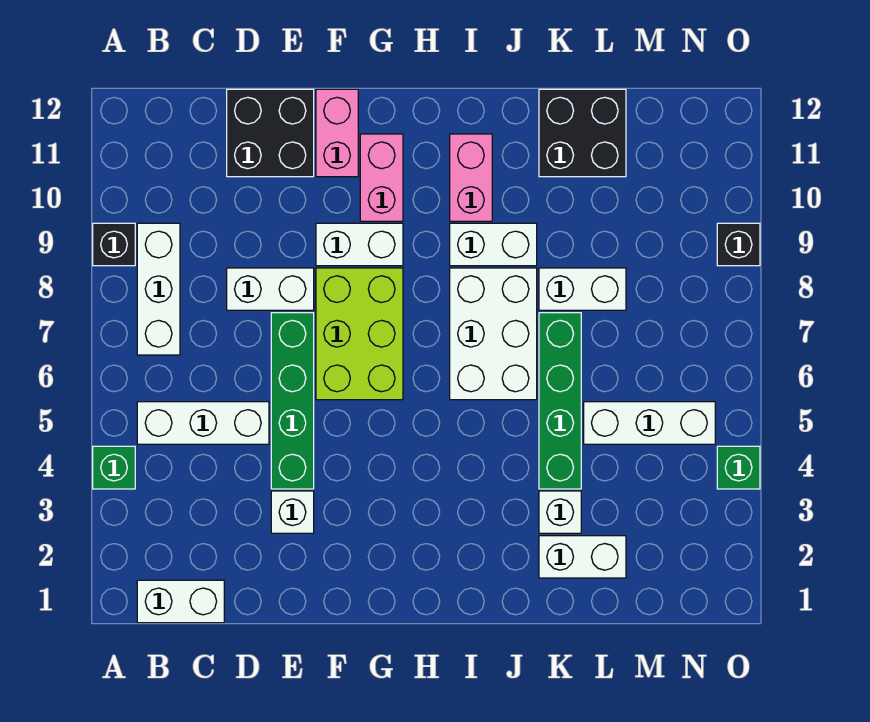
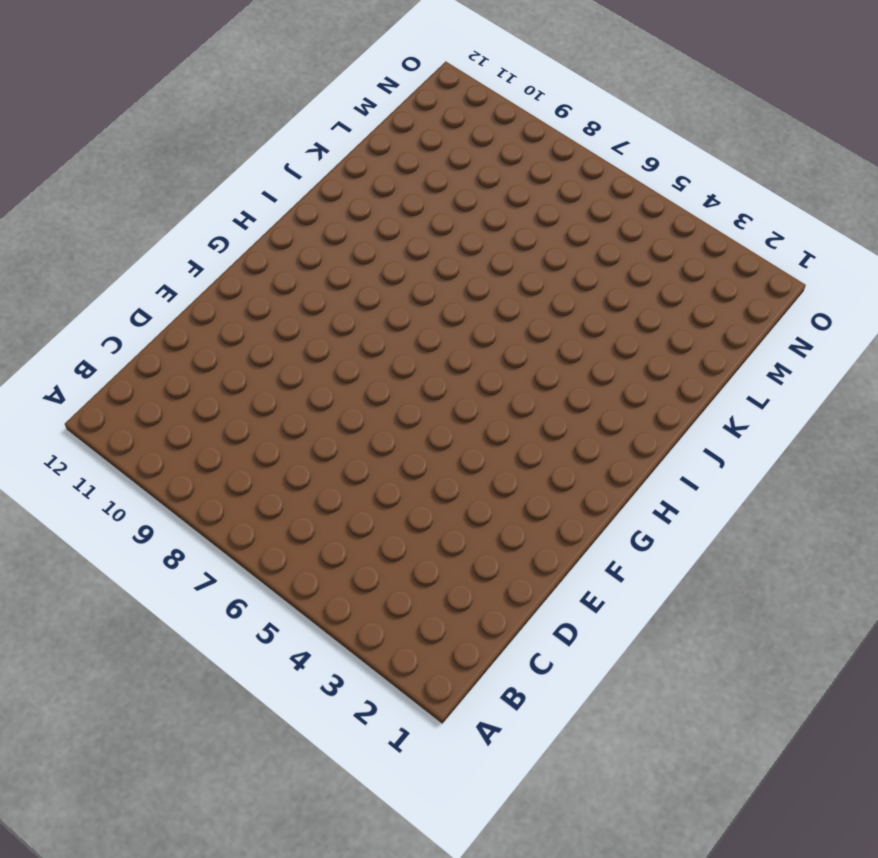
none -> green 1x1 brick [93,446,135,489]
none -> black 1x1 brick [93,223,135,266]
none -> white 1x2 brick [137,580,224,623]

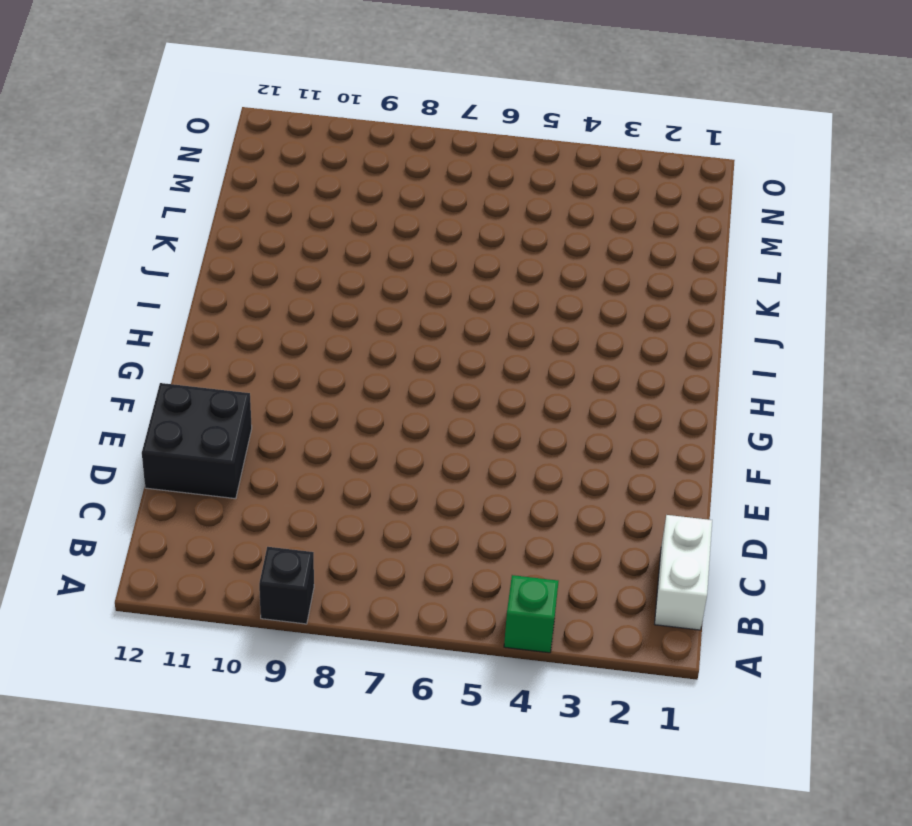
none -> white 1x3 brick [137,402,269,444]
none -> white 1x3 brick [137,223,180,355]
none -> white 1x2 brick [227,268,314,310]

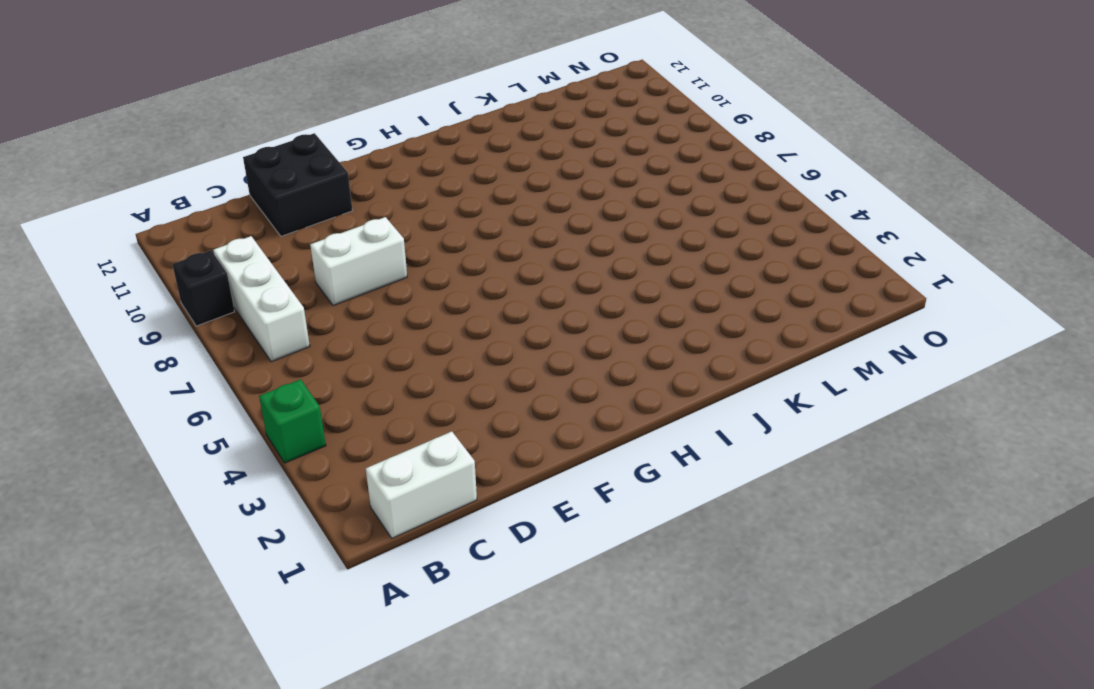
none -> white 1x3 brick [137,402,269,444]
none -> white 1x1 brick [271,491,314,533]
none -> green 1x4 brick [271,313,314,489]

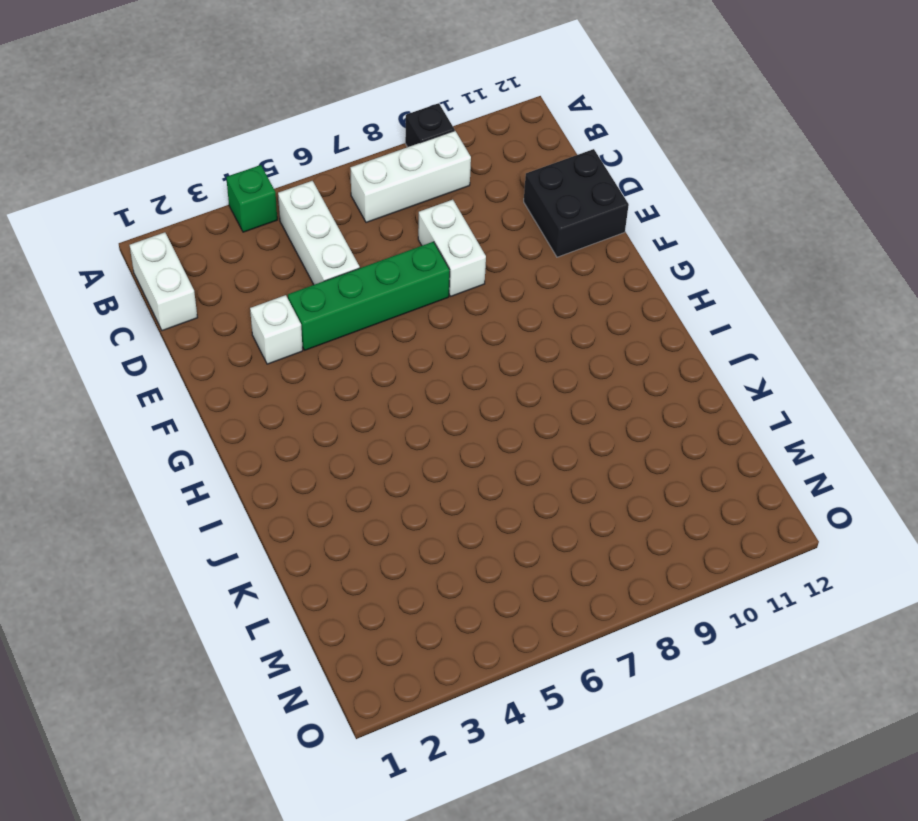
none -> lime 2x3 brick [316,268,403,400]
none -> white 1x2 brick [316,223,403,266]
none -> pink 1x2 brick [316,89,358,177]

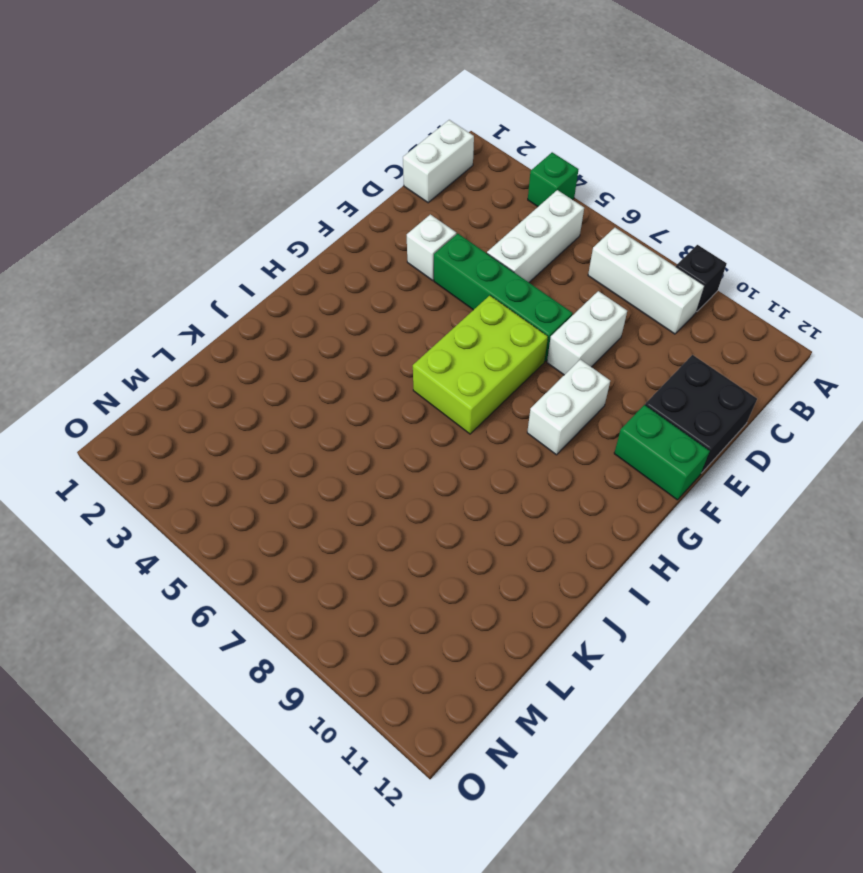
lime 2x3 brick [413,296,548,434] -> lime 2x3 brick turned to [316,268,403,400]
green 1x2 brick [614,405,710,500] -> pink 1x2 brick [316,89,358,177]
none -> pink 1x2 brick [360,134,403,221]
none -> white 2x3 brick [450,268,537,400]
none -> white 1x2 brick [450,223,537,266]

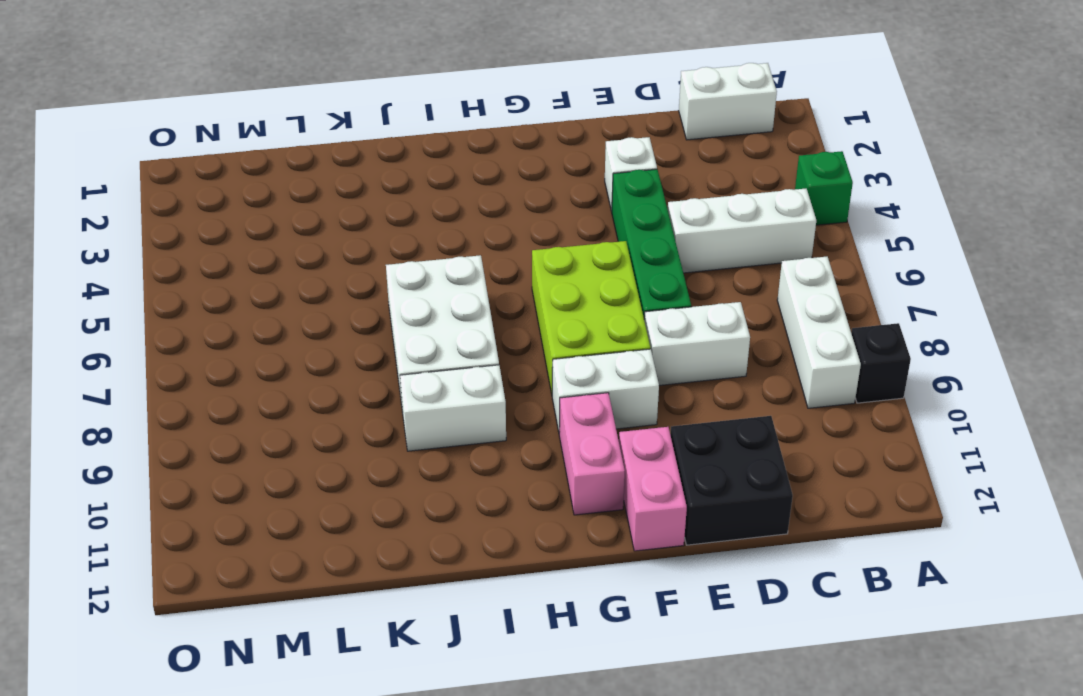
none -> pink 1x2 brick [450,134,492,221]
none -> white 1x2 brick [539,536,626,578]
none -> white 1x1 brick [539,491,581,533]

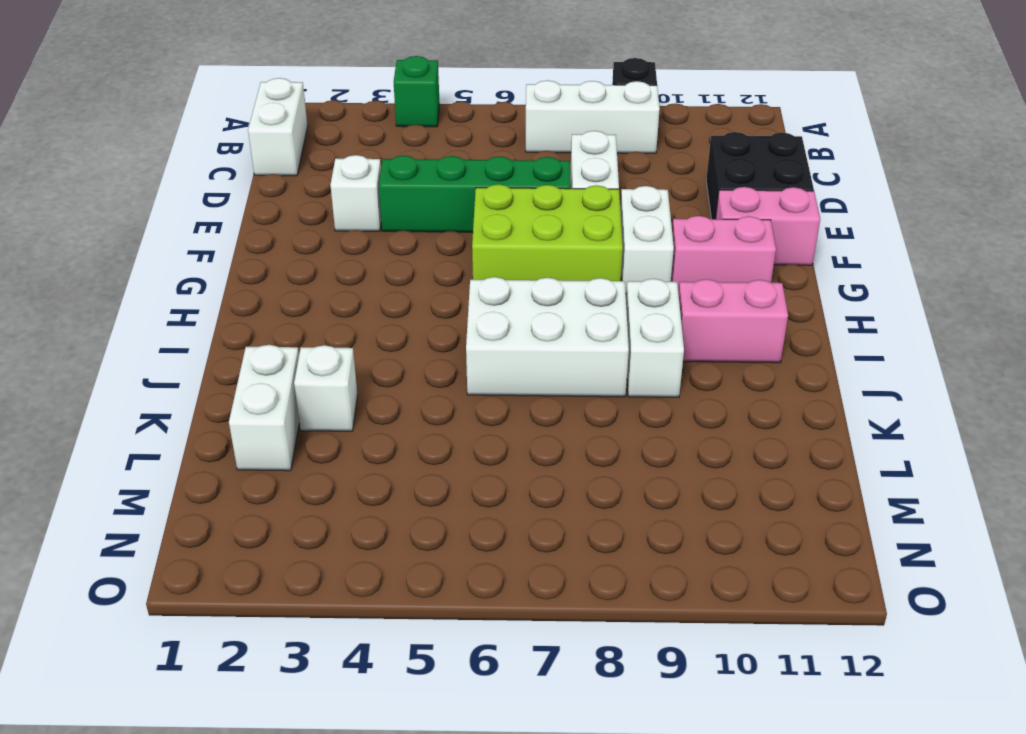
none -> white 1x3 brick [137,402,269,444]
none -> green 1x4 brick [539,313,581,489]
none -> white 1x2 brick [539,268,626,310]

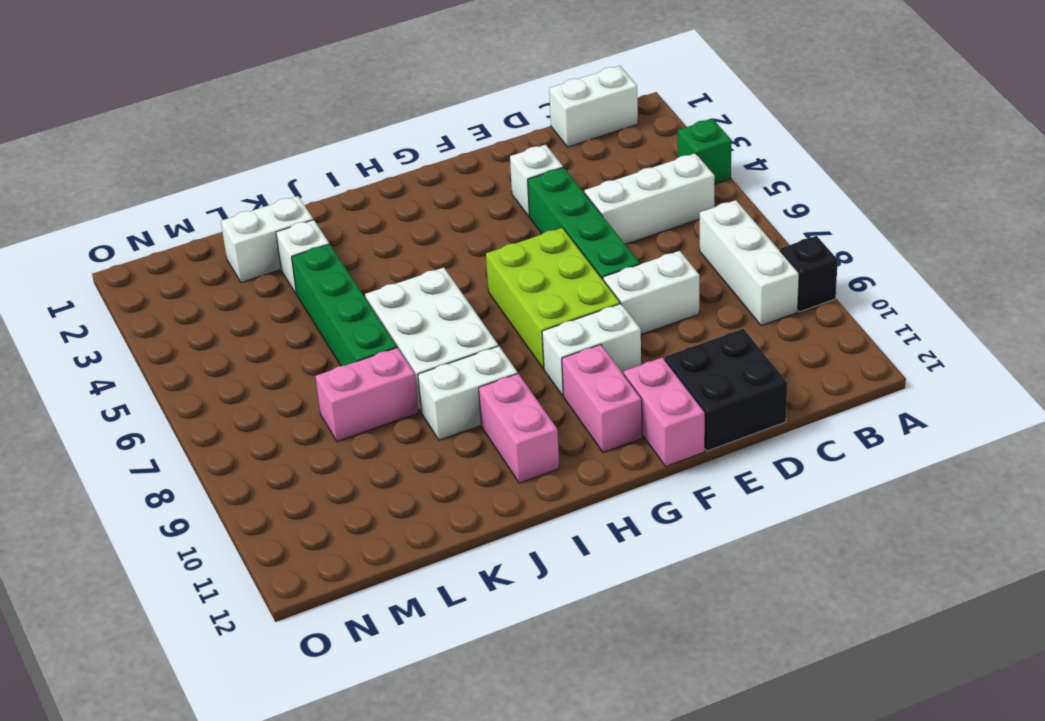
pink 1x2 brick [316,348,419,442] -> white 1x2 brick [539,268,626,310]
none -> black 2x2 brick [539,89,626,177]
none -> white 1x3 brick [584,402,715,444]
none -> green 1x1 brick [717,446,760,489]

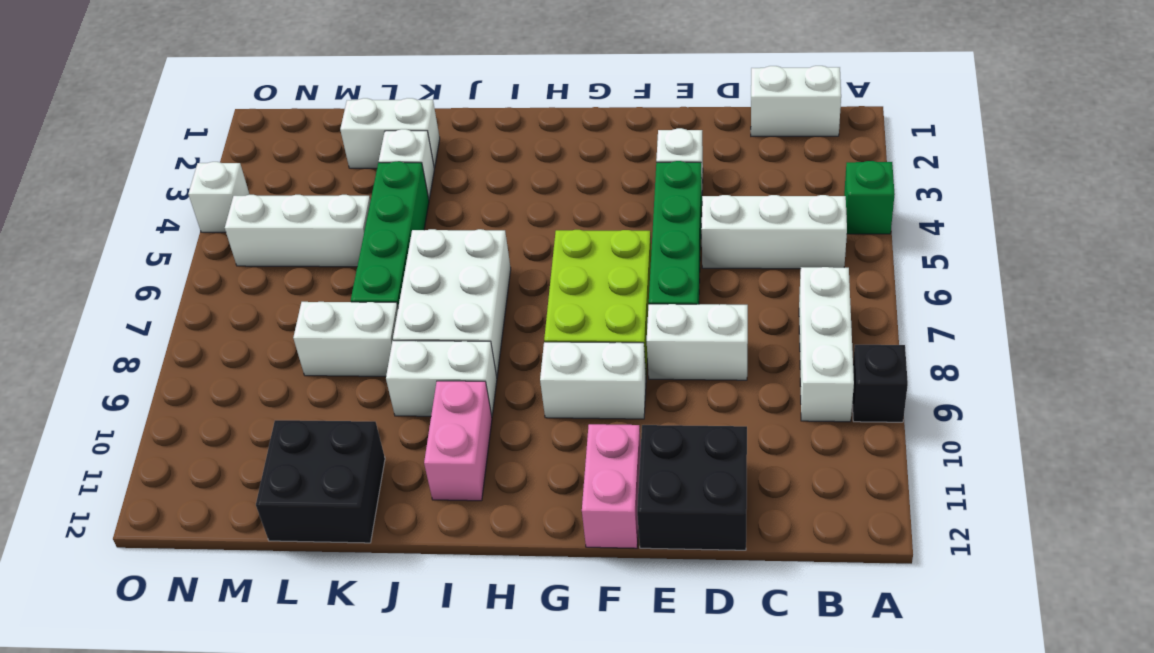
white 1x1 brick [188,162,250,232] -> green 1x1 brick [717,446,760,489]
none -> pink 1x2 brick [360,134,403,221]
none -> black 1x1 brick [717,223,760,266]

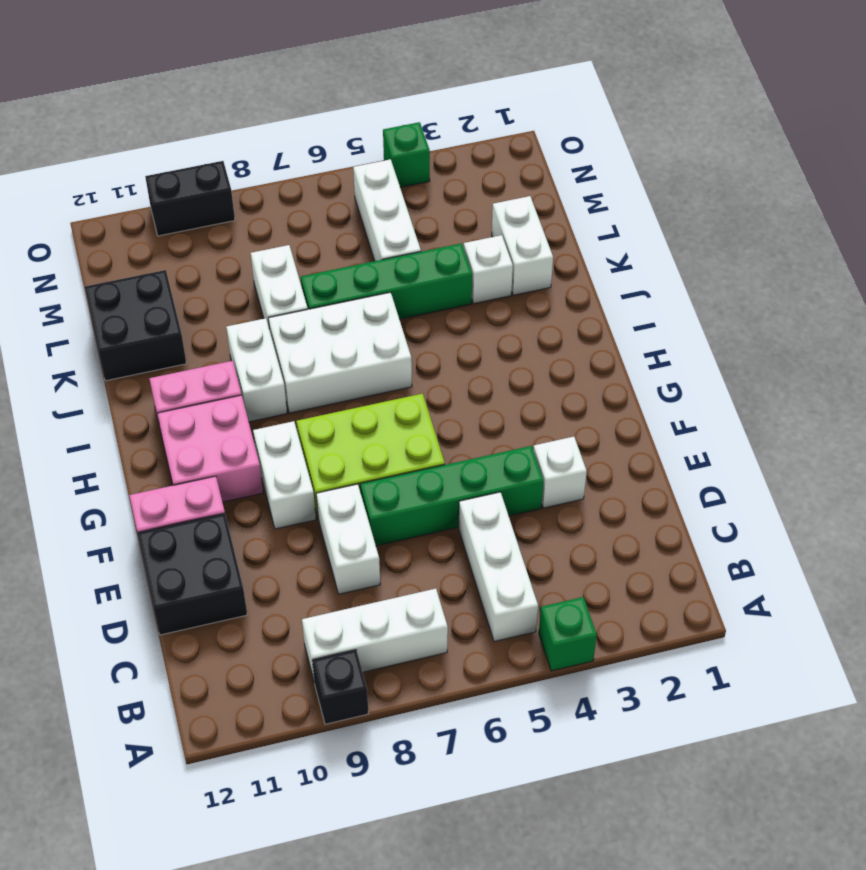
pink 2x2 brick [157,395,263,502] -> pink 1x2 brick [360,134,403,221]
black 1x2 brick [145,161,235,236] -> black 1x1 brick [717,223,760,266]
none -> white 1x2 brick [137,580,224,623]

